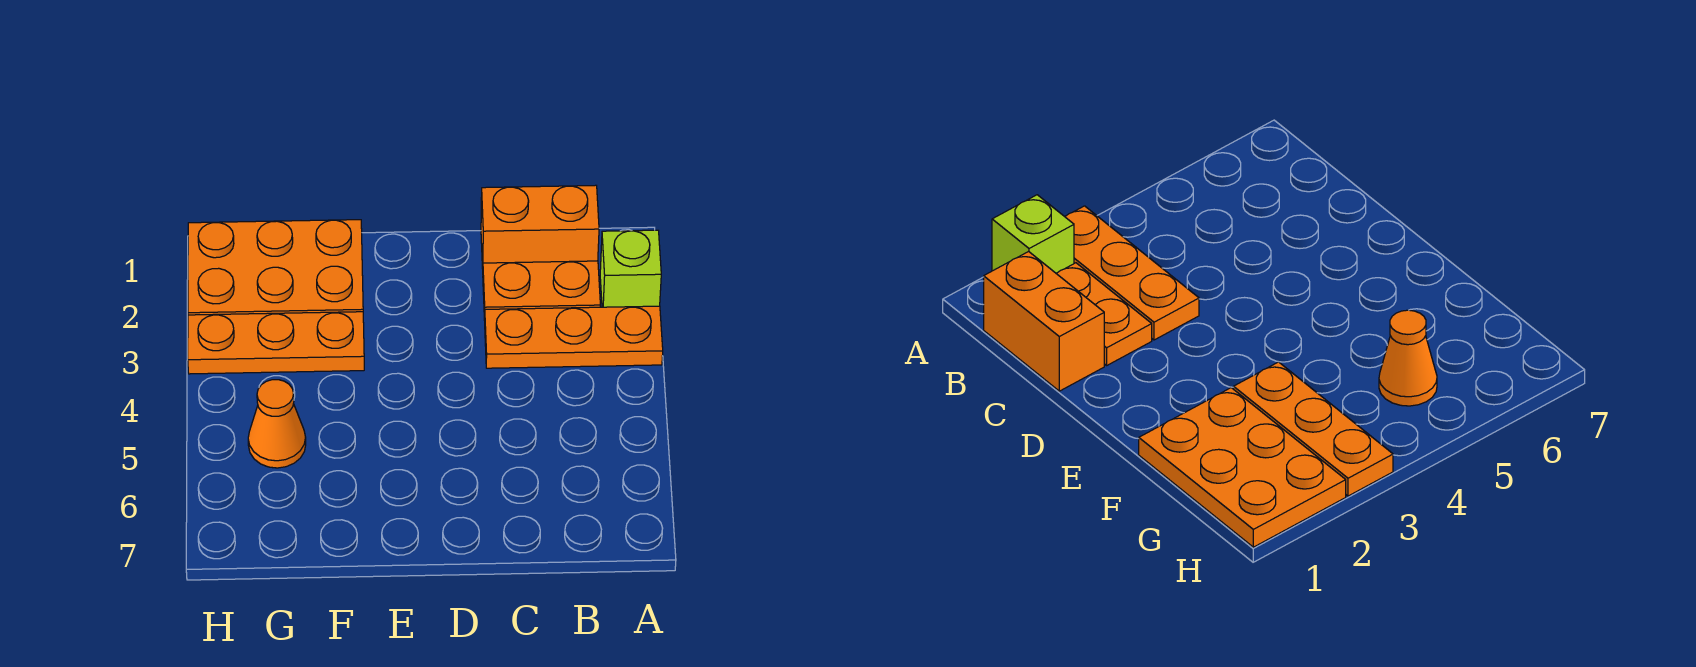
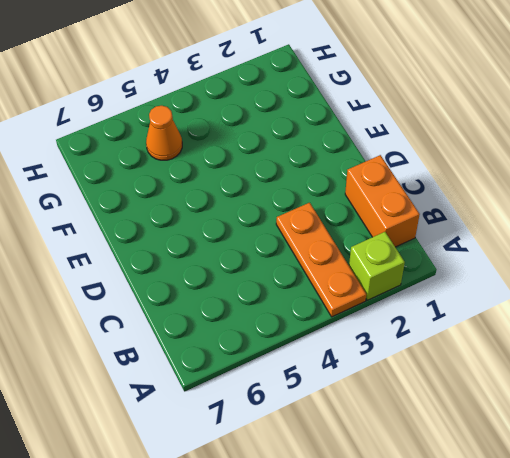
none -> orange 1x2 plate [483,261,600,320]
none -> orange 2x3 plate [188,220,363,315]

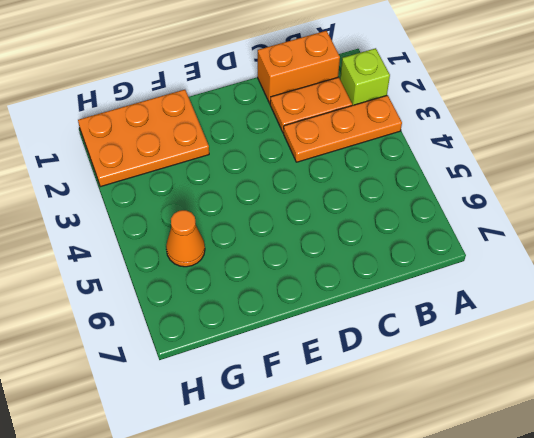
none -> orange 1x3 plate [188,312,364,374]

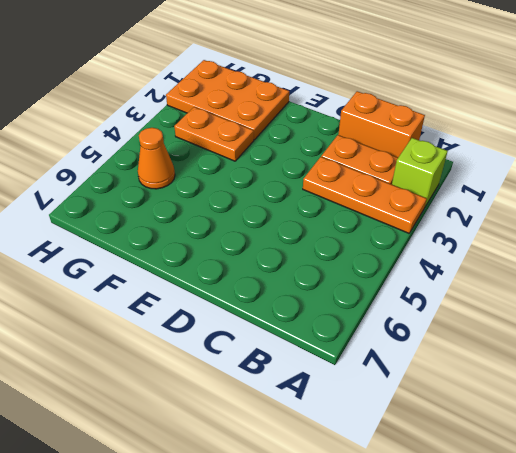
orange 1x2 plate [174,107,254,161] -> orange 1x3 plate [188,312,364,374]

